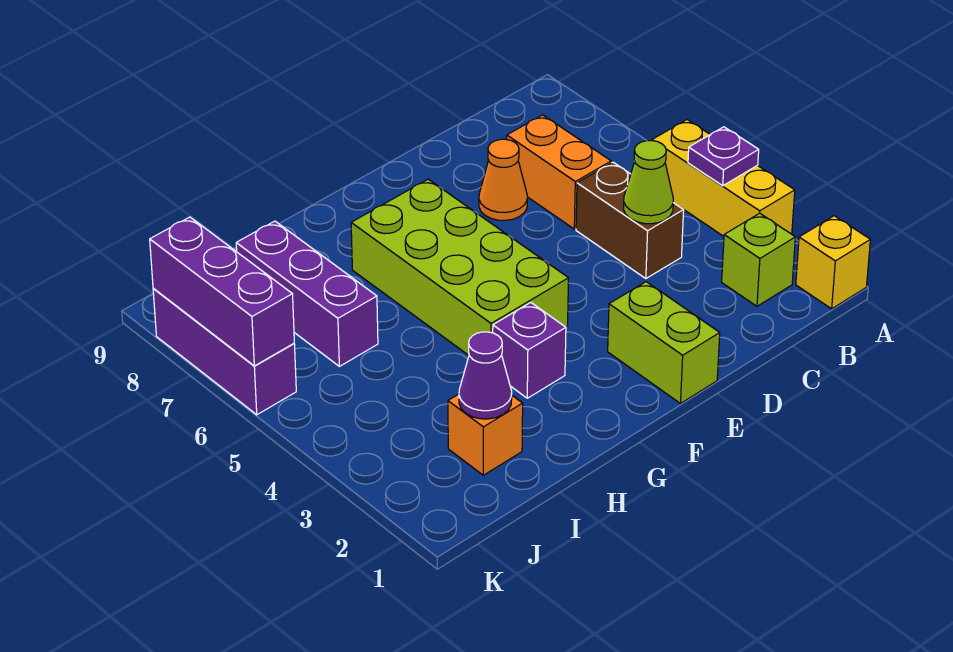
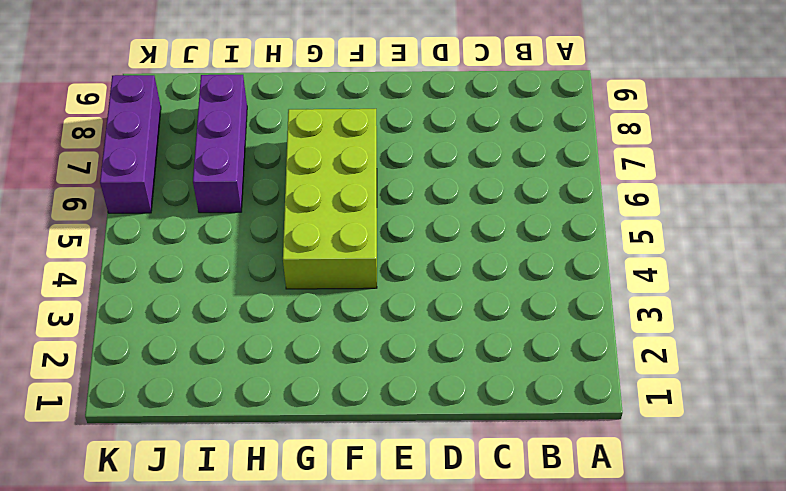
none -> yellow 1x1 brick [796,216,870,309]
none -> yellow 1x3 brick [652,120,795,236]
none -> lime 1x1 brick [722,213,795,306]

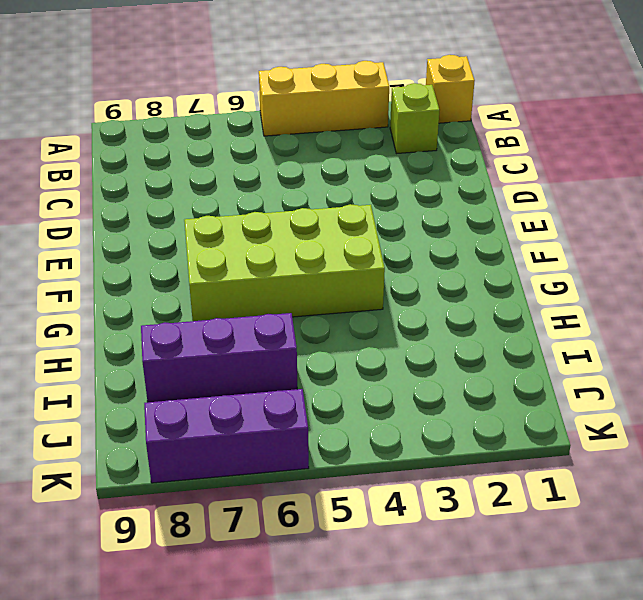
none -> brown 1x2 brick [576,162,684,279]
none -> orange 1x2 brick [507,115,611,229]
none -> orange 1x1 cone [479,139,527,220]

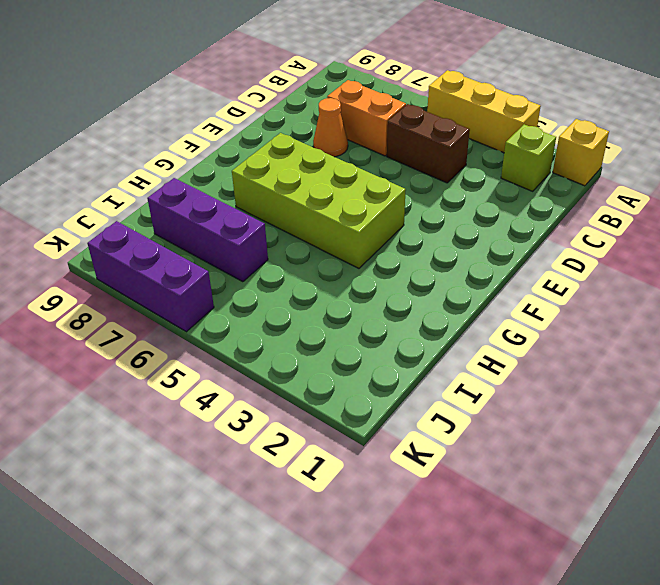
none -> lime 1x2 brick [608,282,720,404]
none -> purple 1x1 brick [493,303,566,398]
none -> orange 1x1 brick [448,394,523,475]

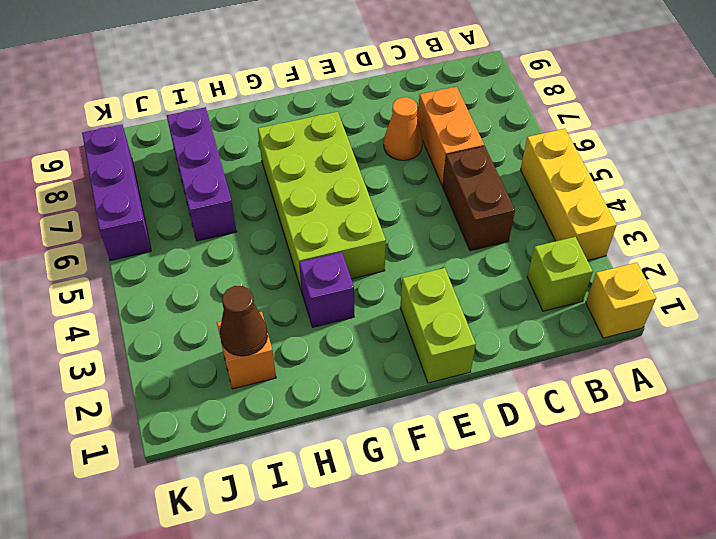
brown 1x1 cone [220,286,268,356] -> purple 1x1 cone [459,332,512,419]
none -> purple 1x1 plate [688,127,759,186]
none -> lime 1x1 cone [624,141,673,224]
none -> purple 1x3 brick [150,217,294,366]

